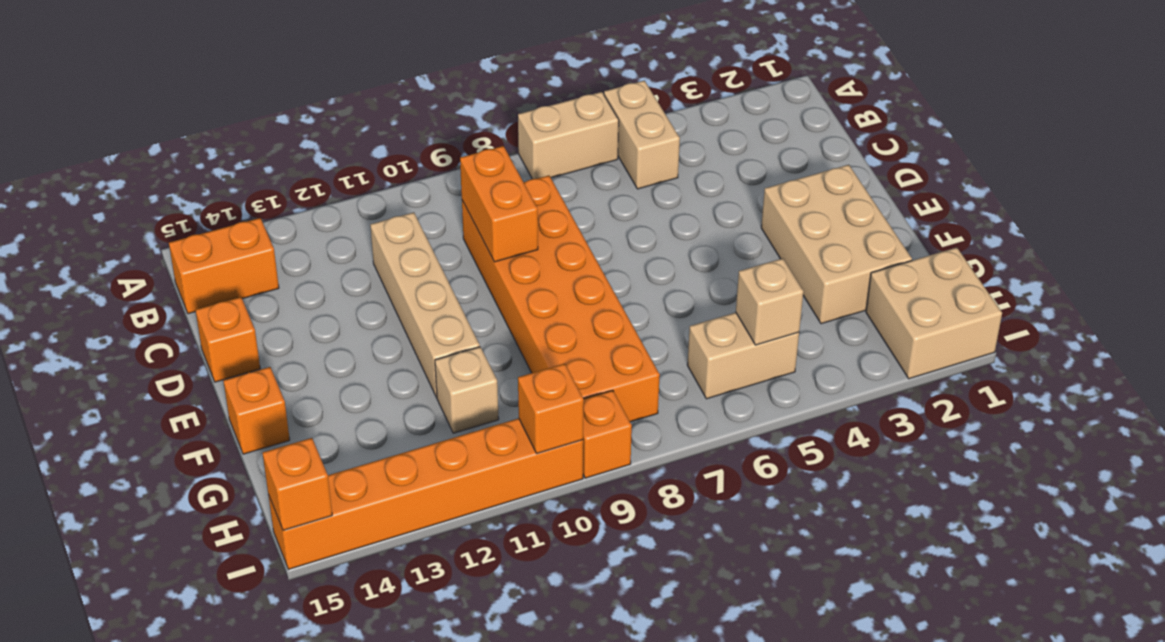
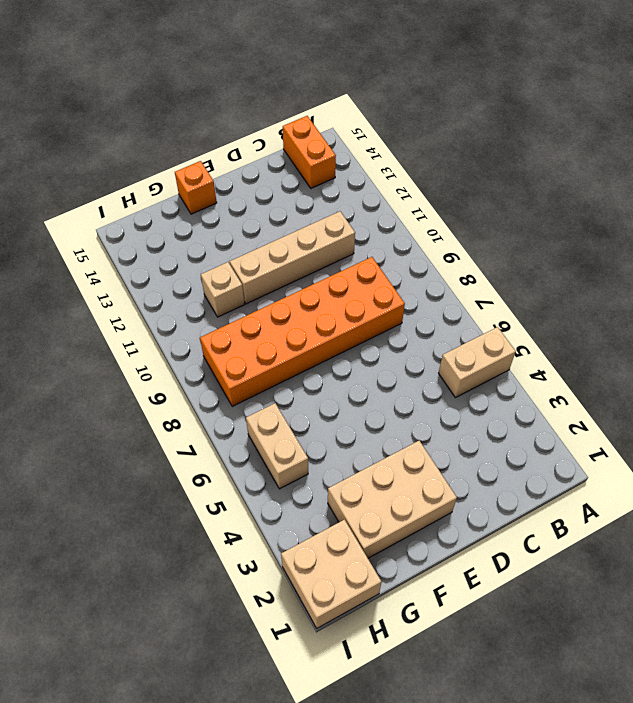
none -> tan 1x2 brick [518,92,619,179]
none -> orange 1x1 brick [195,297,260,382]
none -> orange 1x1 brick [583,390,632,478]

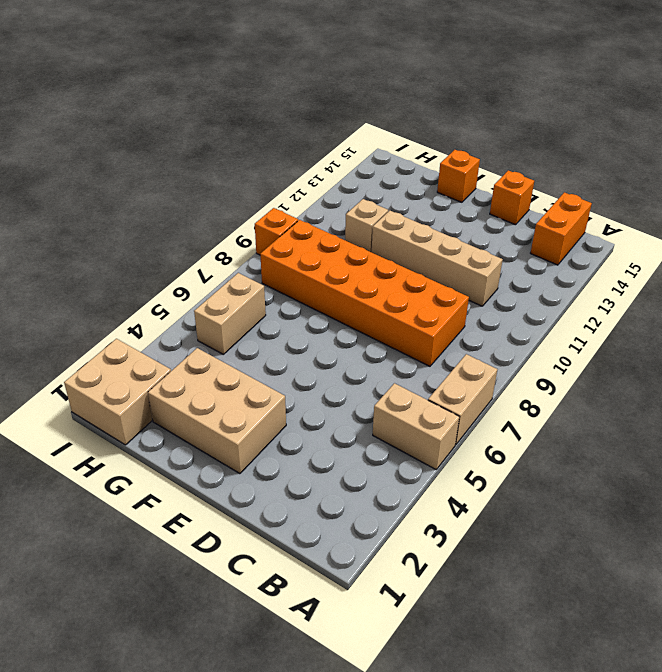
none -> orange 1x6 brick [268,418,583,569]
none -> orange 1x2 brick [460,146,538,262]
none -> tan 1x1 brick [736,258,803,345]

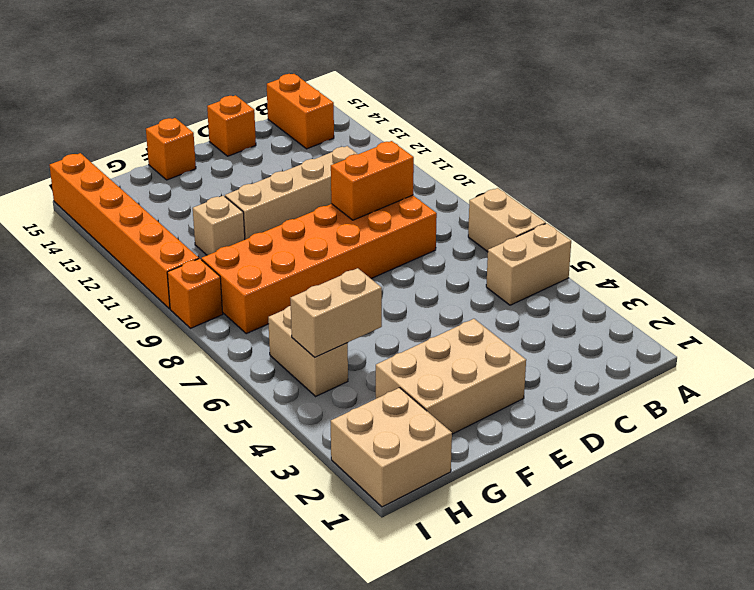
tan 1x2 brick [290,268,382,357] -> tan 1x1 brick [736,258,803,345]
none -> orange 1x1 brick [518,364,584,453]
none -> orange 1x1 brick [263,438,332,530]

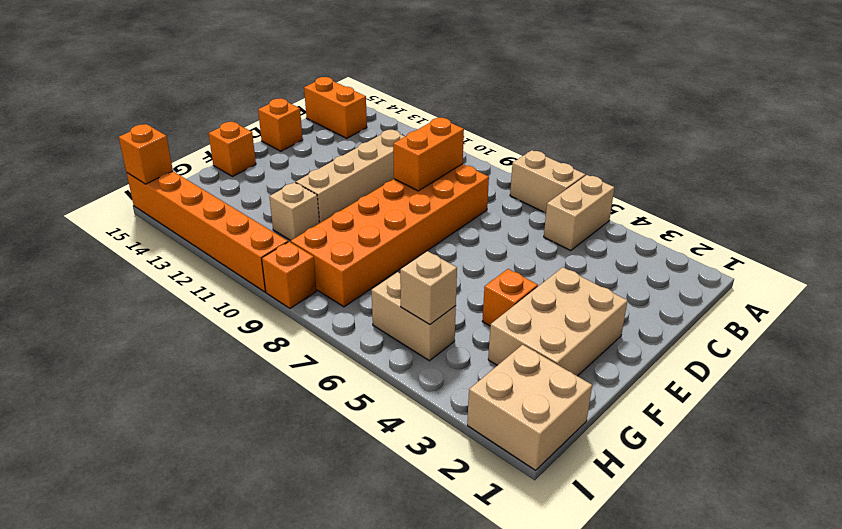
orange 1x1 brick [482,269,538,326] -> orange 1x1 brick moved to [518,364,584,453]

